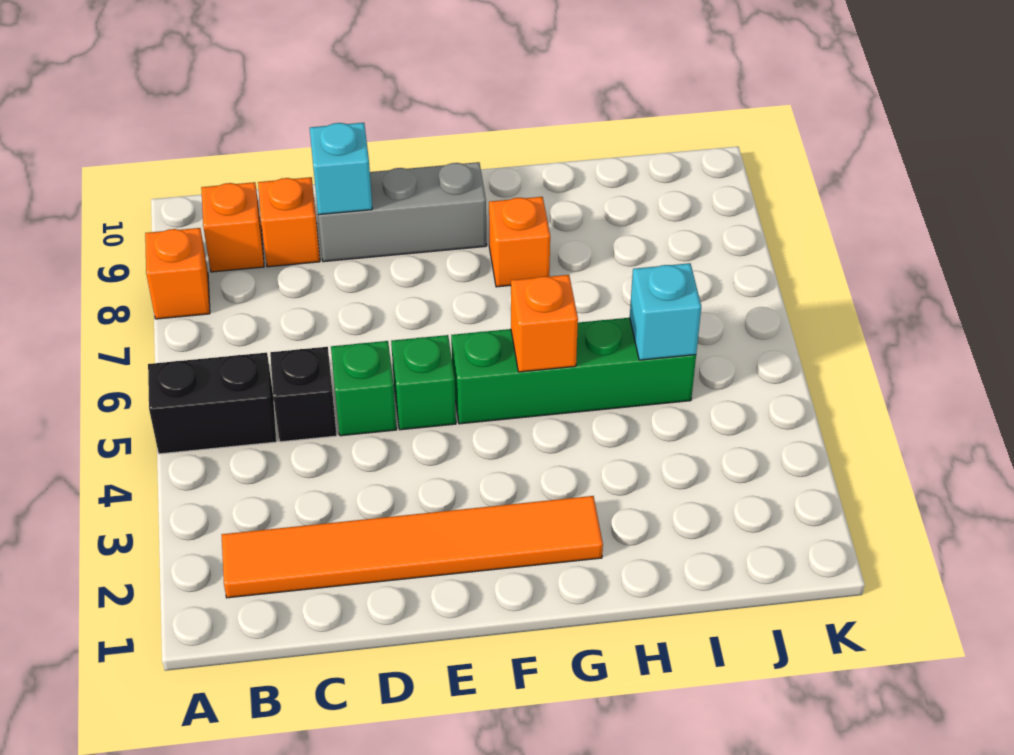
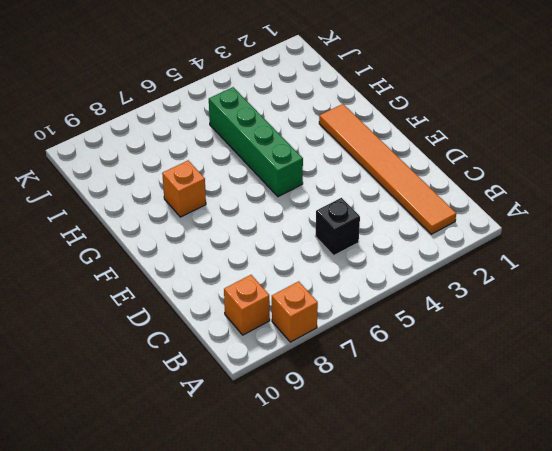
none -> black 1x2 brick [148,353,277,454]
none -> orange 1x1 brick [258,177,320,267]
none -> green 1x1 brick [331,341,396,436]

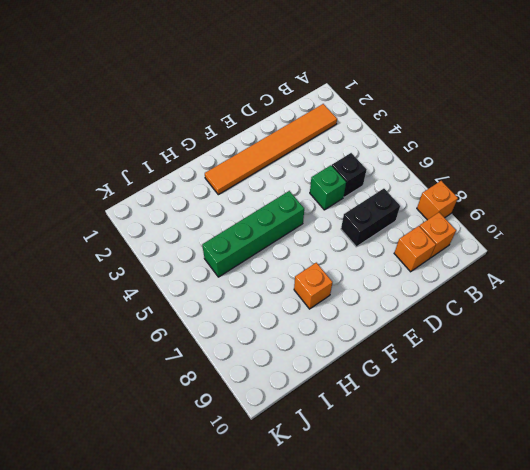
black 1x2 brick [341,189,400,247] -> black 1x2 brick moved to [148,353,277,454]
none -> grey 1x3 brick [318,162,487,262]
none -> green 1x1 brick [391,335,456,430]
none -> cyan 1x1 brick [310,123,372,215]

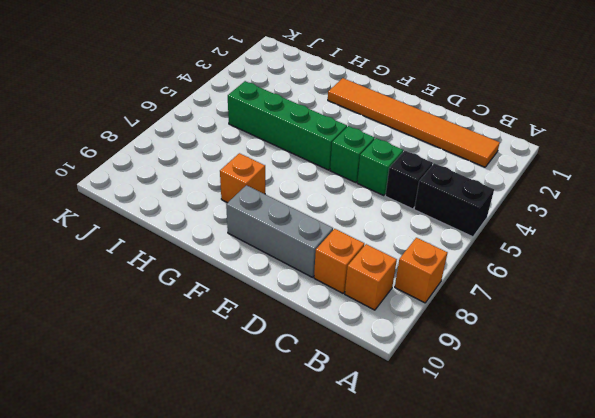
none -> cyan 1x1 brick [310,123,372,215]
none -> orange 1x1 brick [511,275,578,372]
none -> cyan 1x1 brick [630,263,701,360]

